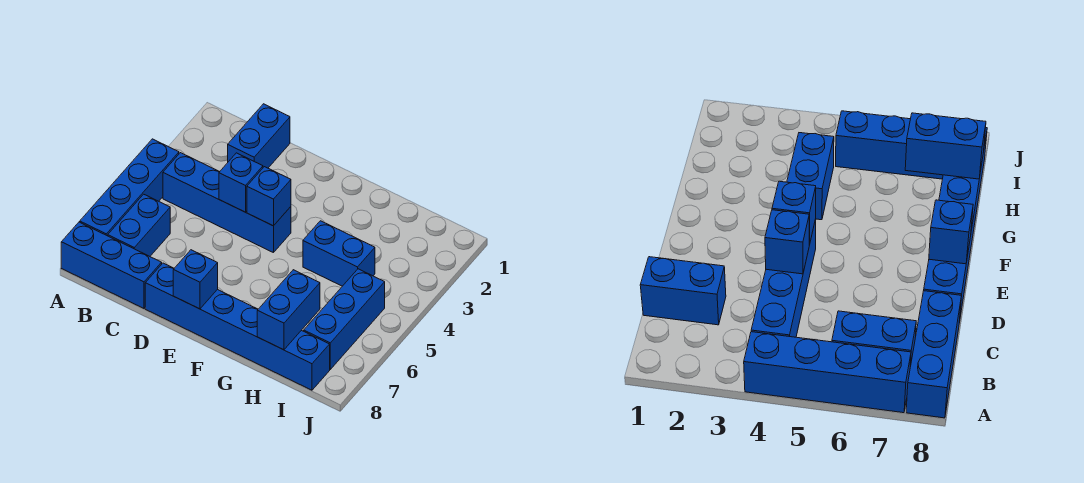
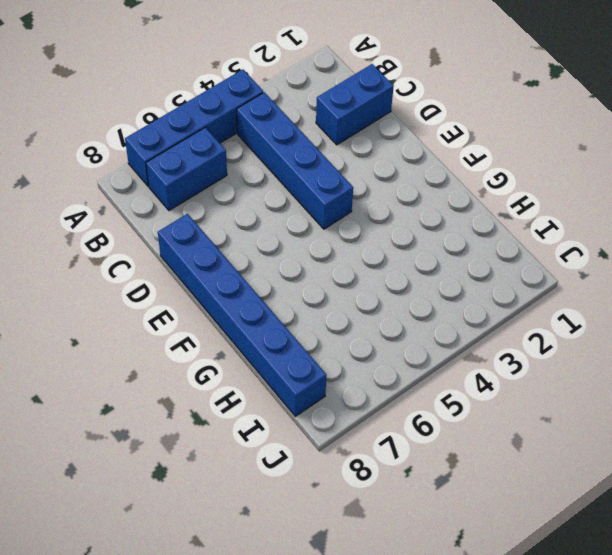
none -> blue 1x3 brick [61,222,162,308]
none -> blue 1x2 brick [303,221,375,286]
none -> blue 1x3 brick [304,269,385,369]

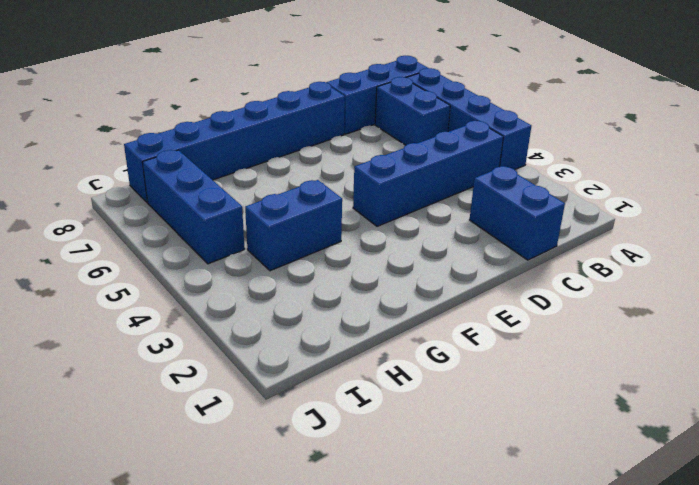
none -> blue 1x1 brick [219,153,263,212]
none -> blue 1x1 brick [247,167,291,226]
none -> blue 1x1 brick [173,250,218,309]

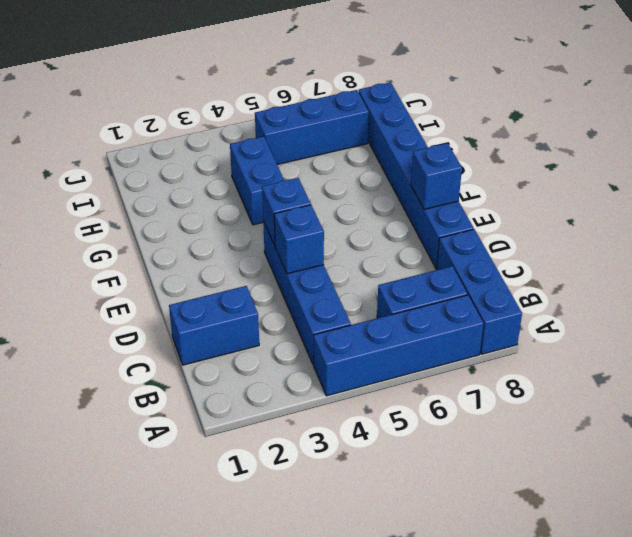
none -> blue 1x2 brick [257,270,320,350]

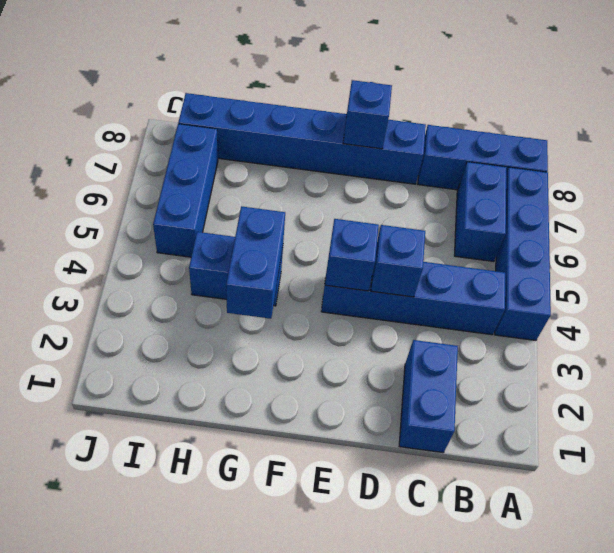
blue 1x2 brick [226,206,285,319] -> blue 1x2 brick moved to [257,270,320,350]

